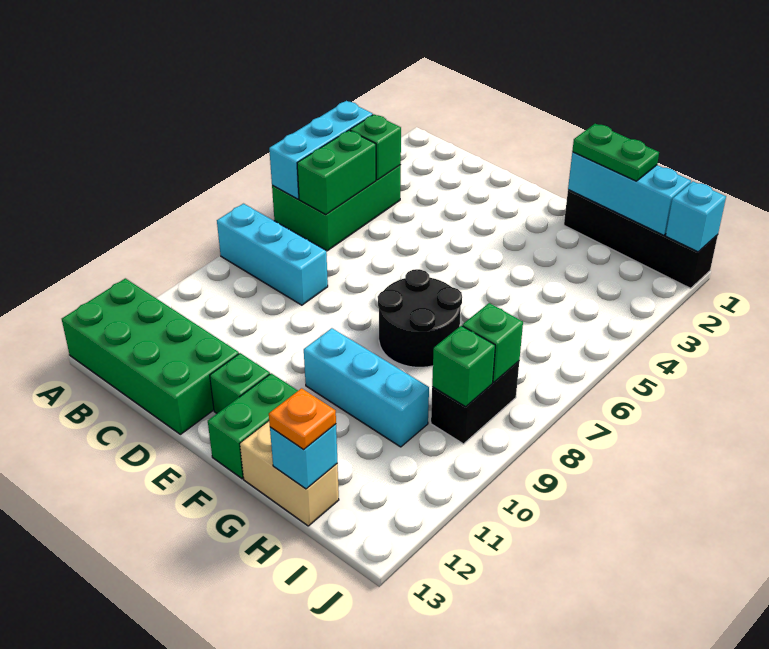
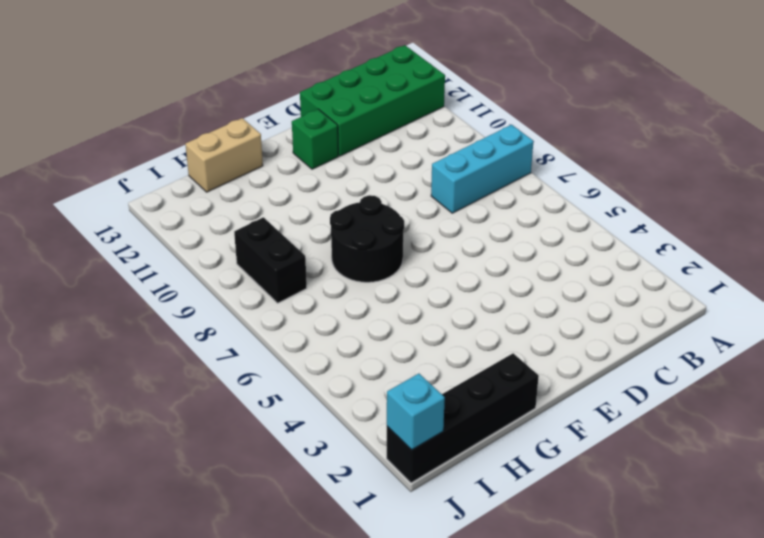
none -> green 2x3 brick [272,165,401,251]
none -> cyan 1x3 brick [304,328,429,447]
none -> green 1x2 brick [208,373,298,479]

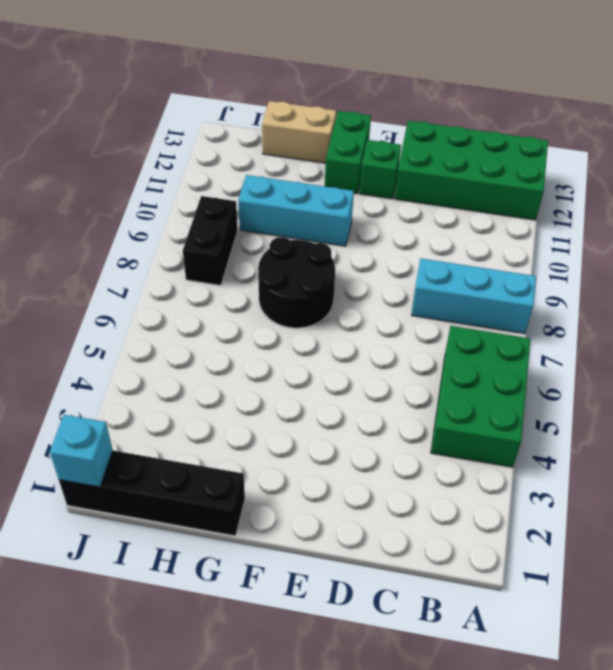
none -> cyan 1x3 brick [269,101,373,199]
none -> green 1x1 brick [350,114,401,180]
none -> green 1x2 brick [297,130,376,215]

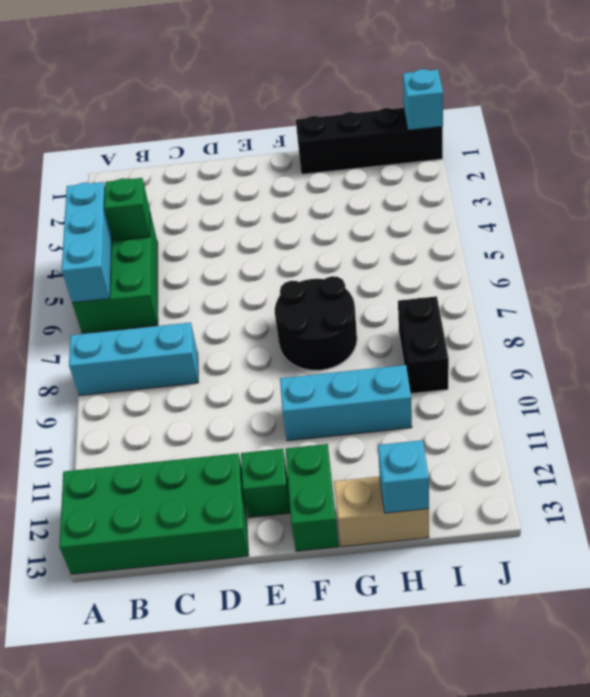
none -> green 1x2 brick [297,130,376,215]
none -> cyan 1x3 brick [568,152,691,235]
none -> green 1x1 brick [462,303,523,382]

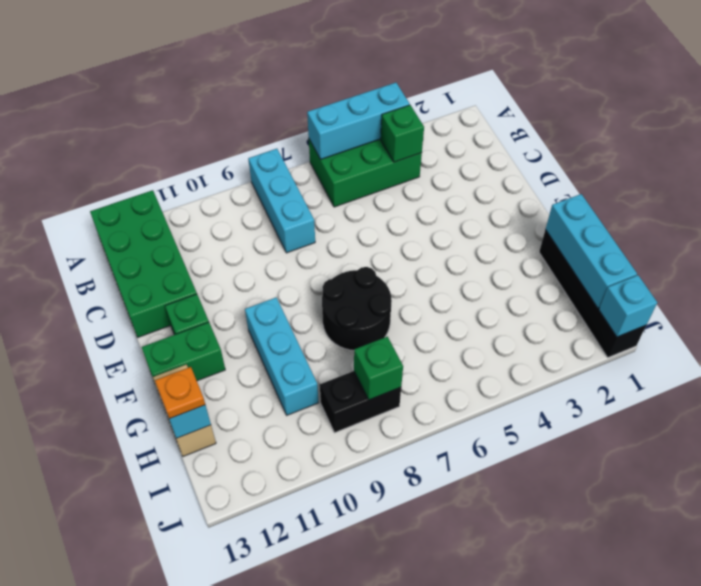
none -> green 1x2 brick [297,130,376,215]
none -> green 1x1 brick [432,326,495,407]
none -> green 1x2 plate [572,124,659,181]

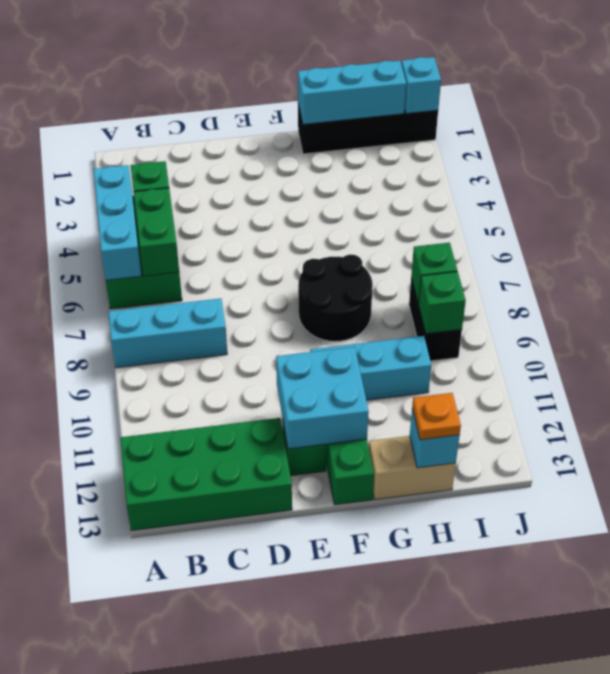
cyan 2x2 brick [276,347,369,449] -> none
none -> green 1x2 plate [572,124,659,181]

